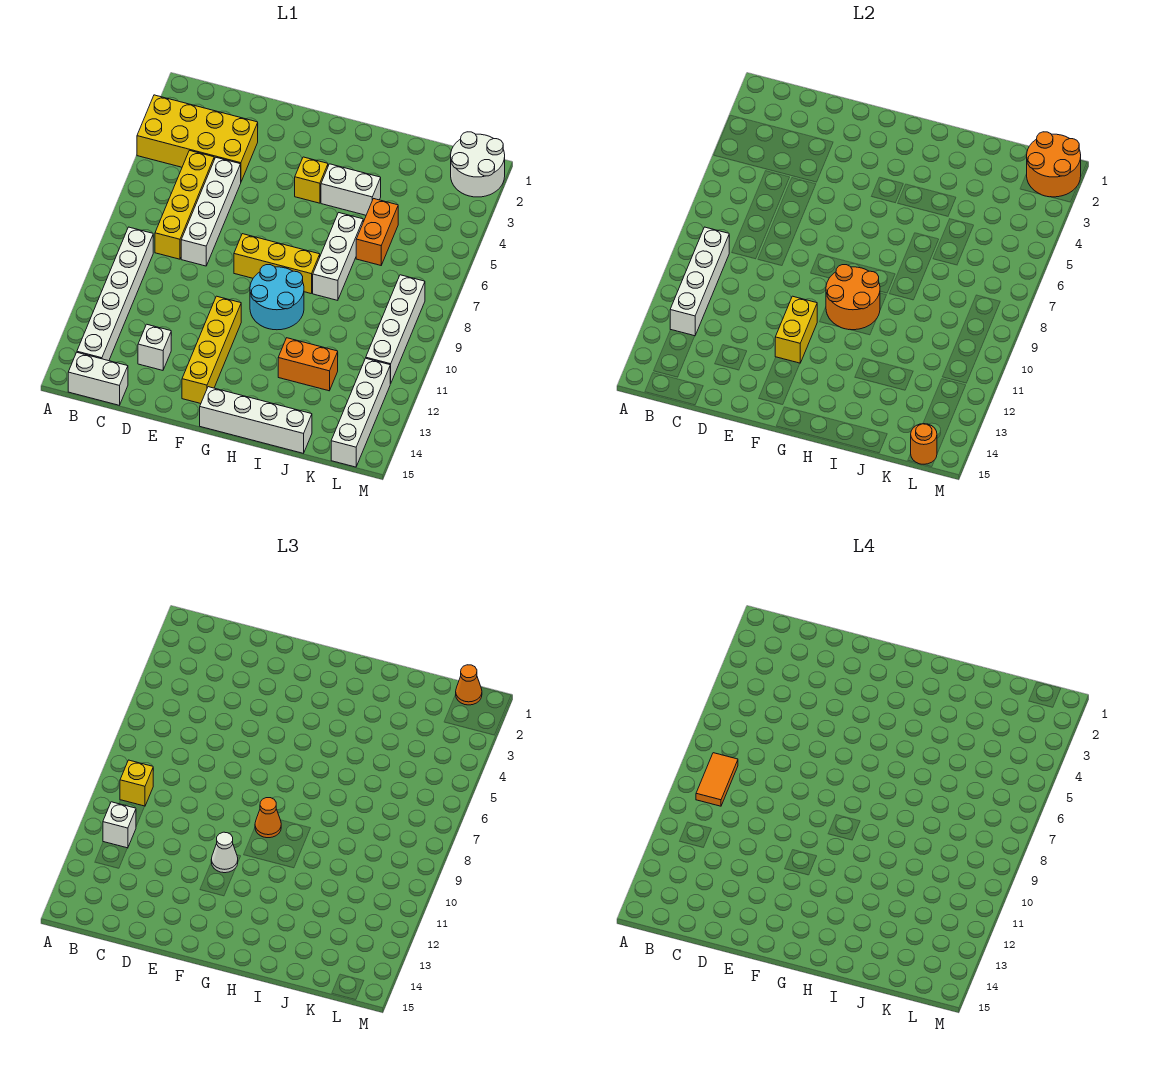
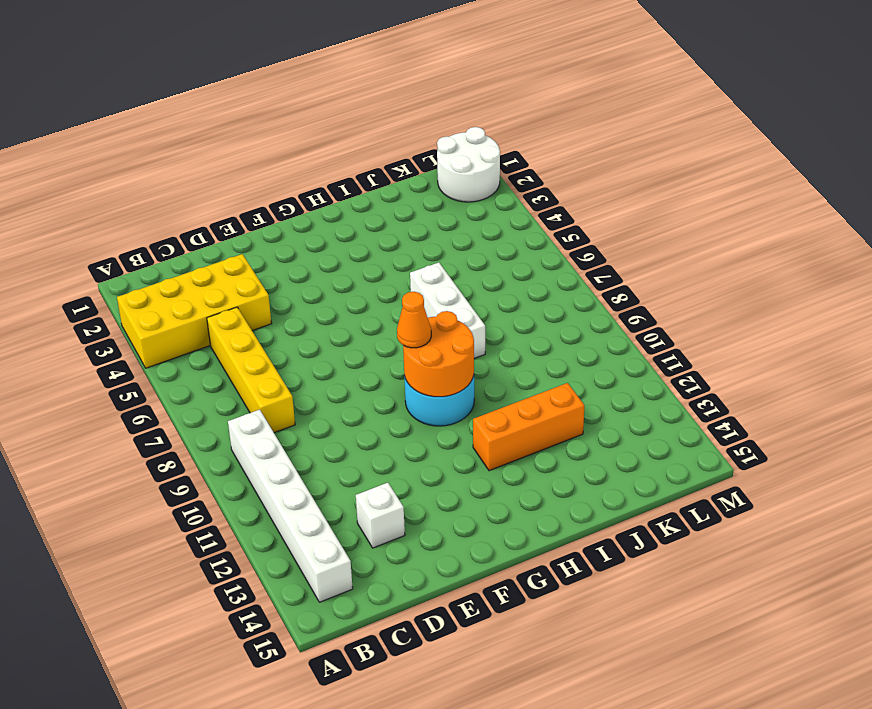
orange 1x3 brick [473,383,585,471] -> orange 1x2 brick [278,338,338,391]
none -> white 1x2 brick [68,353,128,405]
none -> white 1x4 brick [181,158,241,266]
none -> yellow 1x3 brick [234,234,320,293]

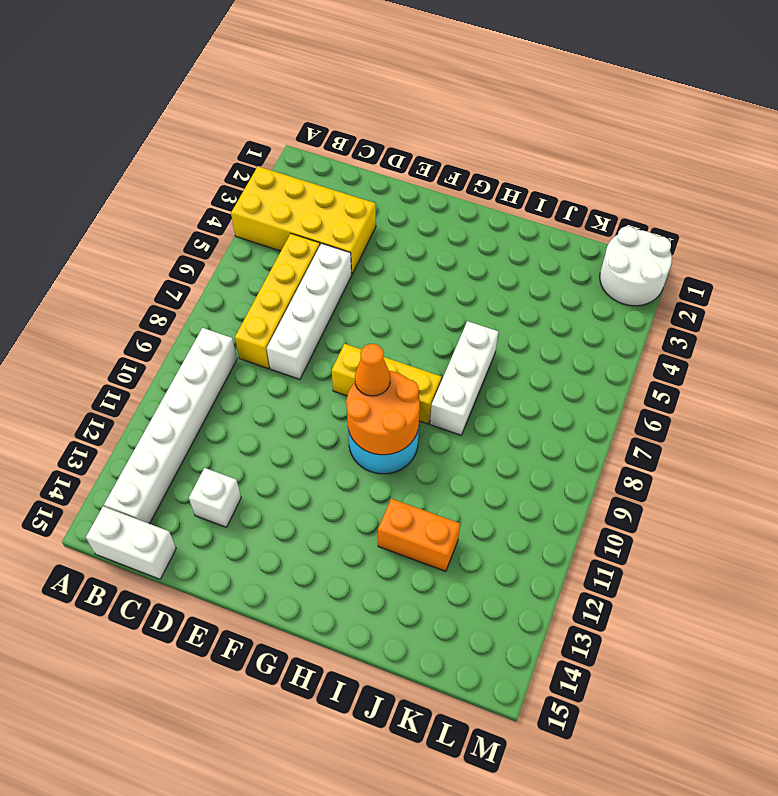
none -> yellow 1x4 brick [182,296,241,404]
none -> yellow 1x1 brick [295,157,328,203]
none -> white 1x4 brick [200,387,312,453]

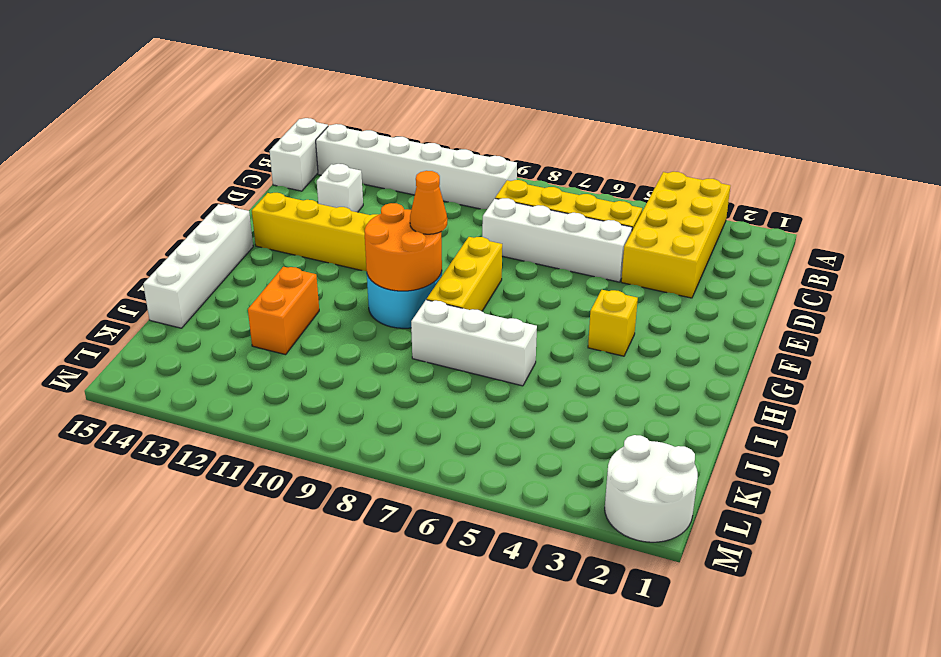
none -> white 1x2 brick [321,164,381,215]
none -> orange 1x2 brick [356,199,398,265]
none -> white 1x4 brick [366,275,425,383]

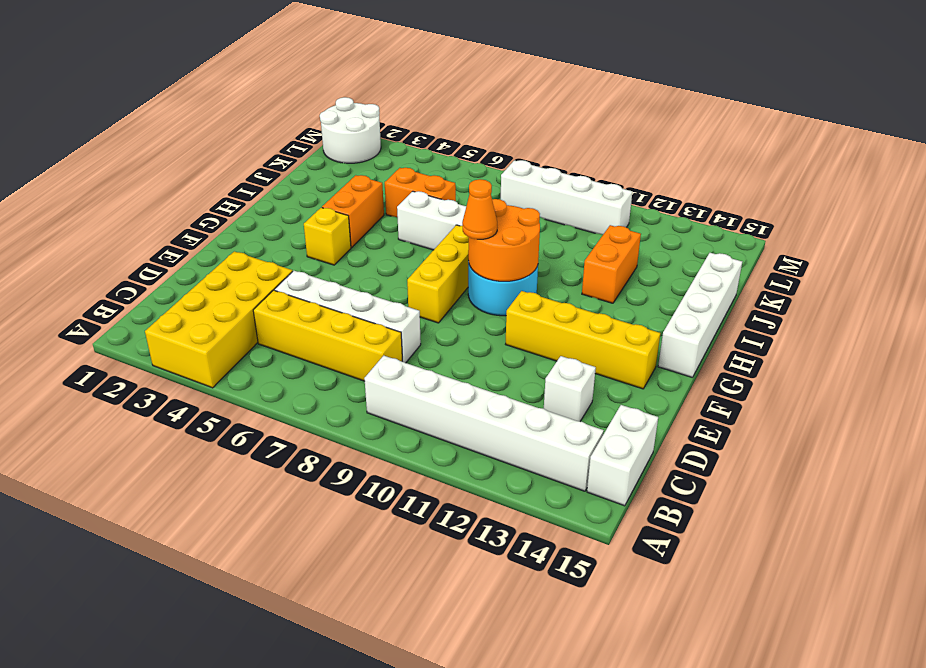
orange 1x2 brick [322,175,384,248] -> white 1x2 brick [321,164,381,215]
none -> white 1x4 brick [331,358,391,467]
none -> white 1x4 brick [670,227,729,336]
none -> yellow 1x2 brick [775,296,817,363]

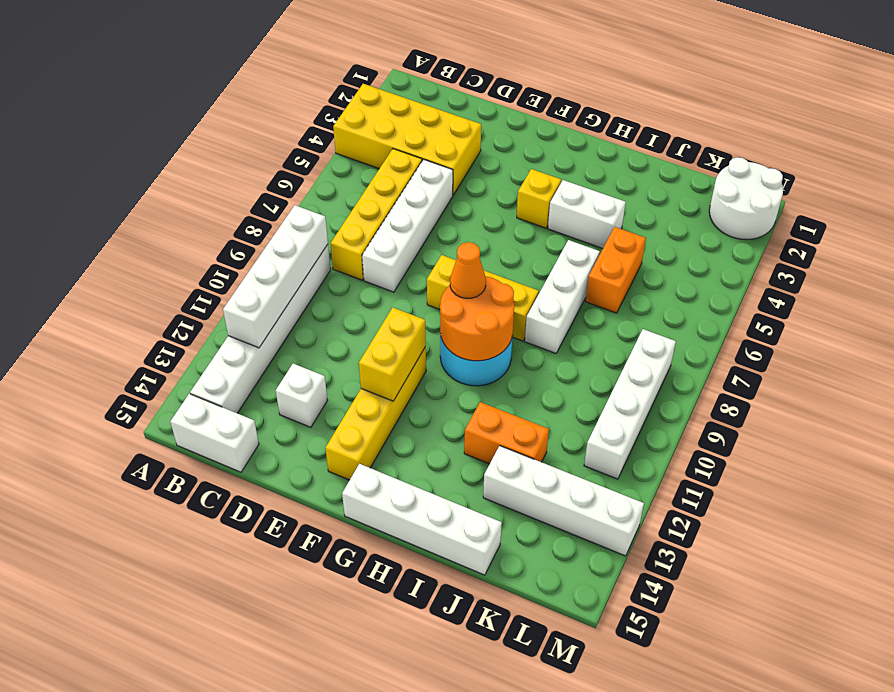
white 1x4 brick [483,446,644,556] -> white 1x4 brick turned to [331,358,391,467]
none -> orange 2x2 round brick [1027,132,1081,197]
none -> orange 1x1 round brick [911,424,937,464]
none -> yellow 1x1 brick [120,760,153,806]

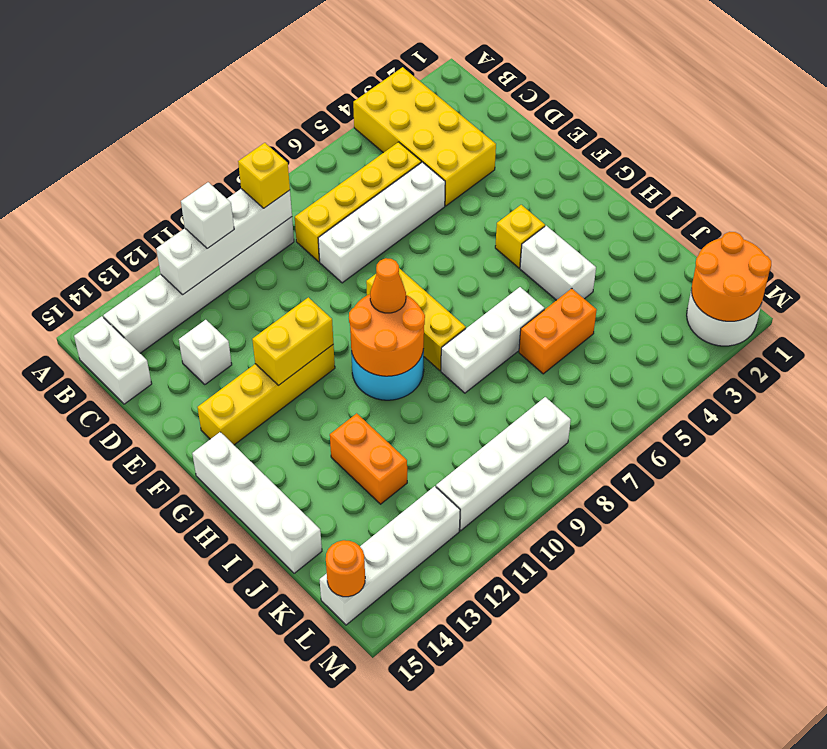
none -> white 1x1 cone [211,832,238,873]
none -> orange 1x1 cone [456,665,482,705]
none -> orange 1x2 tile [696,753,738,806]

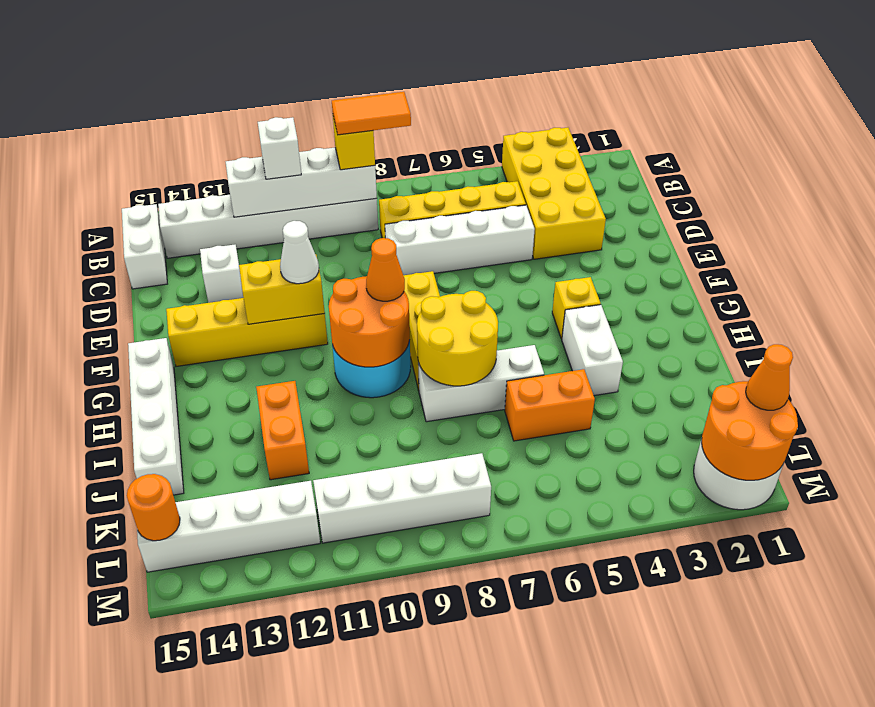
yellow 2x2 round brick [417,291,498,386] -> none

